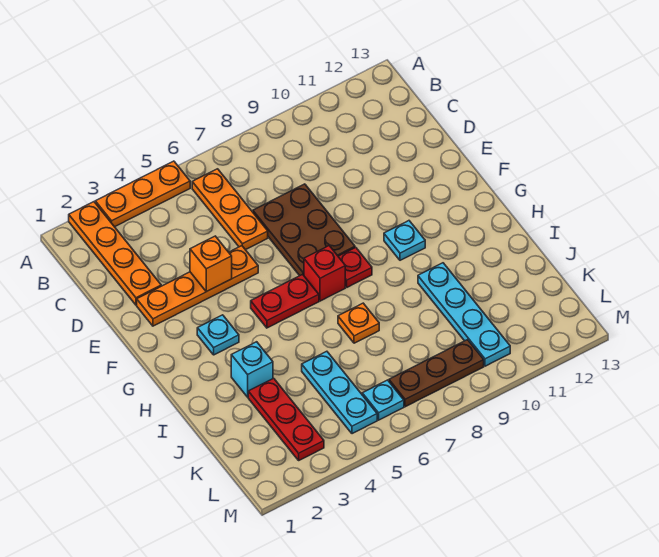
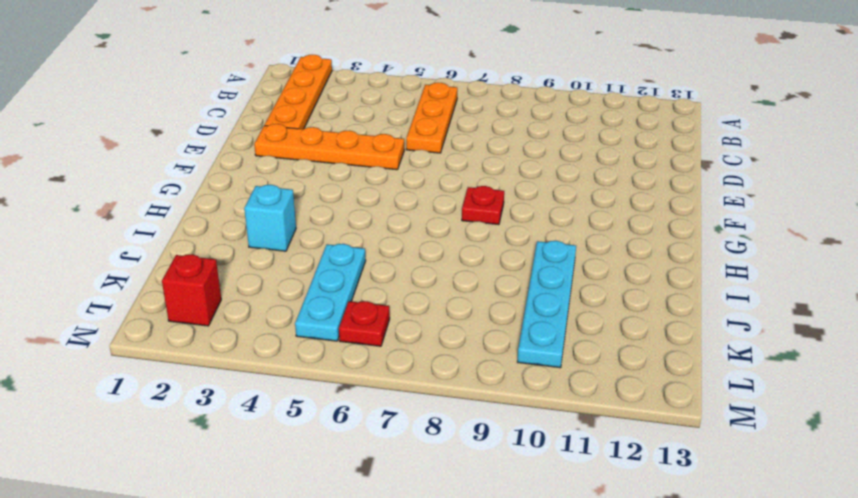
red 1x1 brick [162,254,221,326] -> red 1x1 brick moved to [304,246,345,301]
red 1x1 plate [339,301,390,346] -> cyan 1x1 plate [362,380,404,420]
none -> orange 1x3 plate [95,161,190,227]
none -> brown 2x3 plate [253,184,355,276]
none -> cyan 1x1 plate [197,315,239,355]

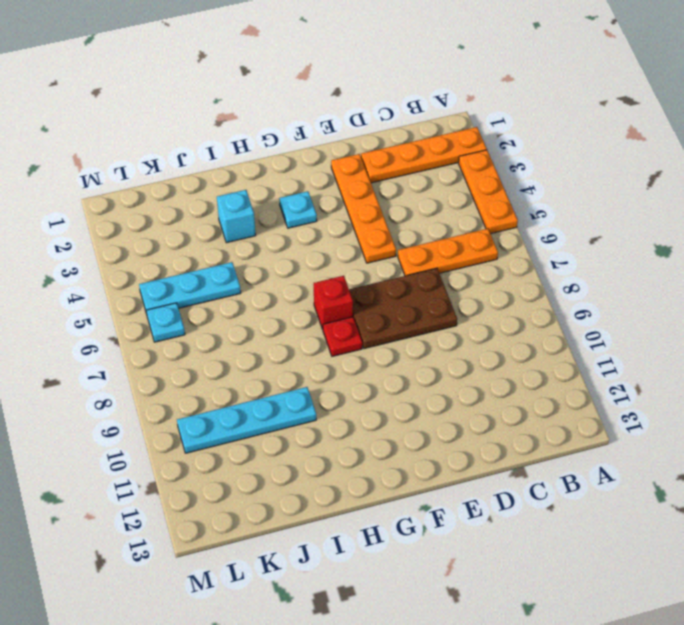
none -> red 1x2 plate [251,275,319,328]
none -> cyan 1x1 plate [384,221,425,260]
none -> orange 1x1 plate [338,303,379,343]

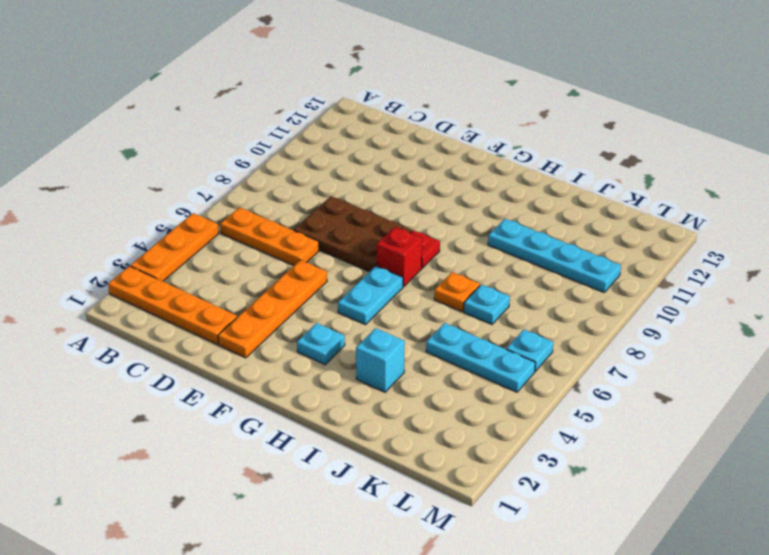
cyan 1x2 plate [338,266,403,325] -> red 1x2 plate [251,275,319,328]
cyan 1x1 plate [464,284,510,324] -> cyan 1x1 plate moved to [384,221,425,260]
none -> red 1x3 plate [248,378,324,460]
none -> brown 1x3 plate [389,340,484,407]
none -> orange 1x1 brick [190,236,232,292]

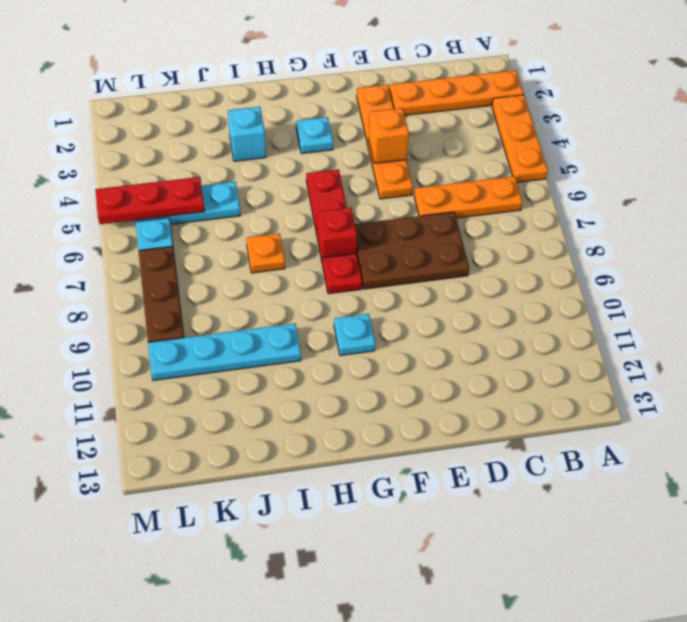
red 1x3 plate [95,177,205,224] -> red 1x3 plate moved to [248,378,324,460]

